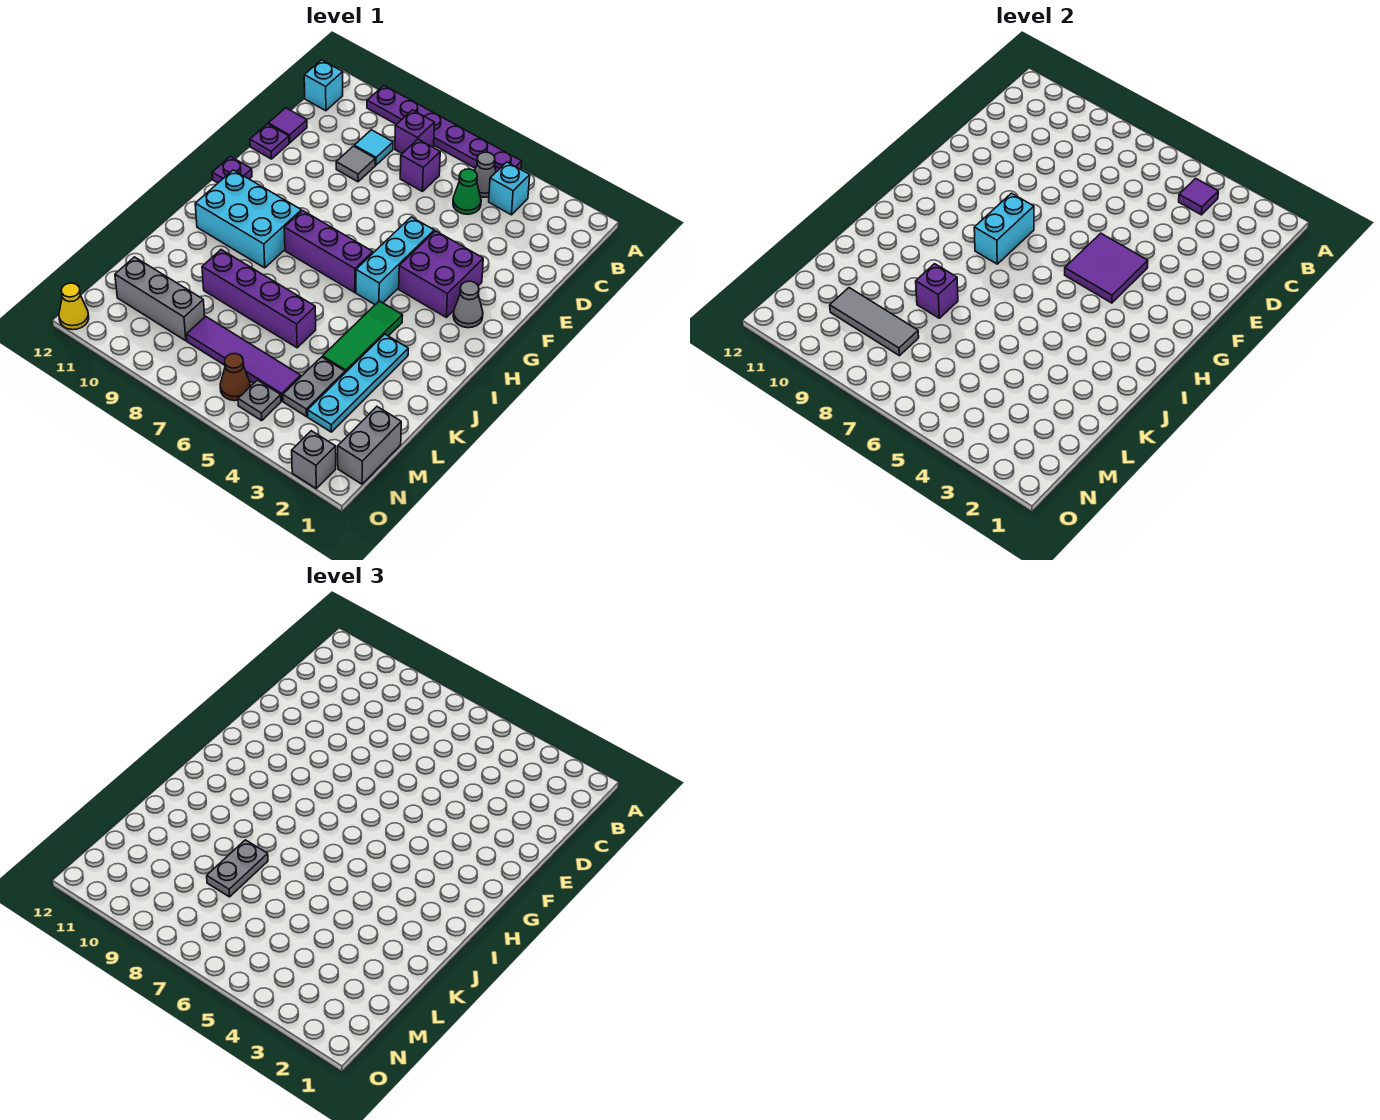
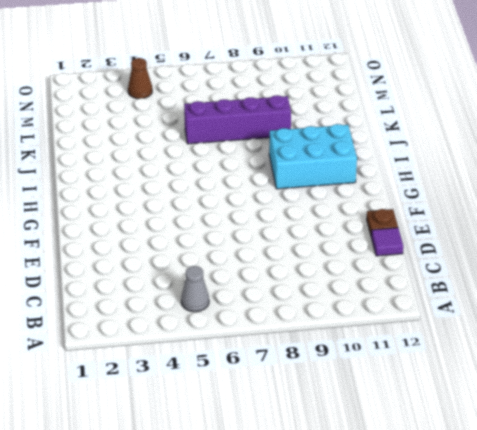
brown 1x1 plate [367,209,398,235] -> purple 1x1 plate [250,124,289,159]
brown 1x1 cone [128,58,152,99] -> brown 1x1 cone moved to [220,354,250,401]
none -> purple 1x6 plate [367,86,522,172]
none -> cyan 1x1 brick [489,162,530,215]
none -> purple 1x1 brick [395,110,434,153]
none -> cyan 1x1 brick [304,60,343,111]

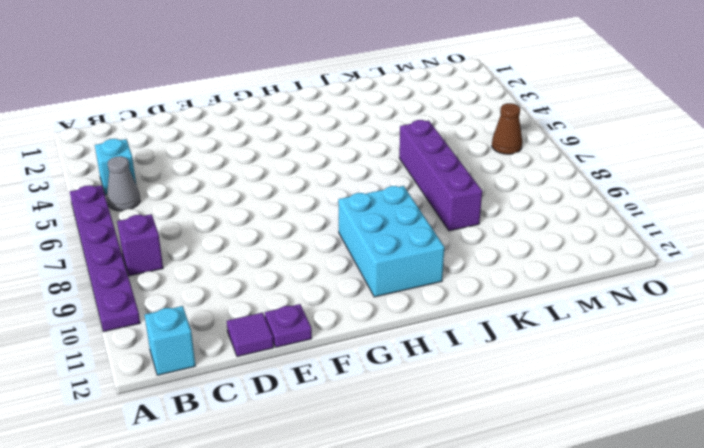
none -> green 1x1 cone [453,169,481,214]
none -> purple 1x1 brick [400,139,440,192]
none -> cyan 1x1 tile [354,130,393,165]
none -> grey 1x1 tile [336,146,375,182]

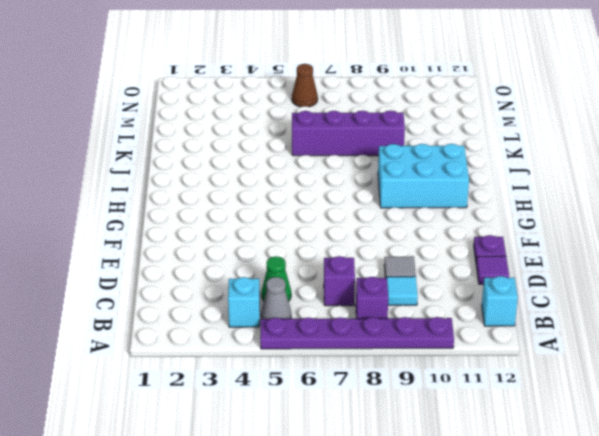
none -> purple 2x2 brick [399,231,483,317]
none -> cyan 1x3 brick [356,217,434,305]
none -> grey 1x1 cone [453,281,483,328]
none -> purple 1x1 plate [212,156,252,183]

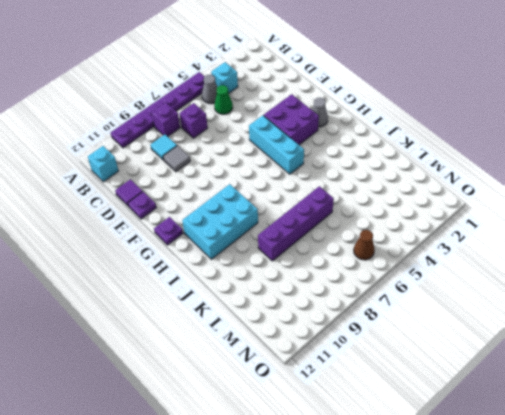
none -> purple 1x3 brick [284,211,373,292]
none -> green 1x3 tile [323,301,403,373]
none -> cyan 1x4 plate [308,334,408,432]
none -> grey 1x2 plate [283,357,345,417]

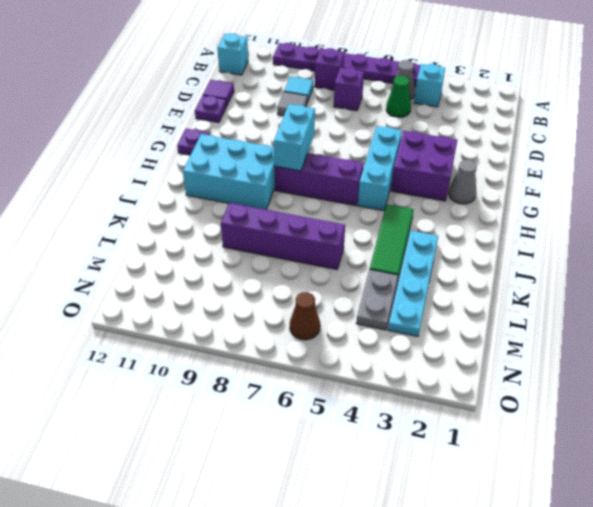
none -> grey 1x2 brick [338,407,401,484]
none -> purple 1x4 tile [186,316,301,401]
none -> grey 1x3 brick [115,257,205,341]
none -> grey 1x1 plate [238,380,281,421]

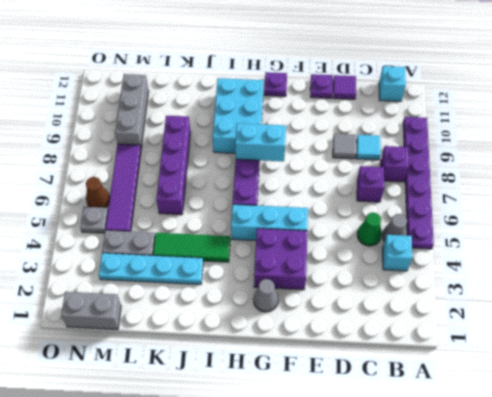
none -> grey 1x1 brick [292,431,336,488]
none -> yellow 1x1 cone [59,283,89,330]
none -> purple 1x1 tile [1179,178,1218,215]
none -> purple 2x2 tile [1065,233,1148,303]

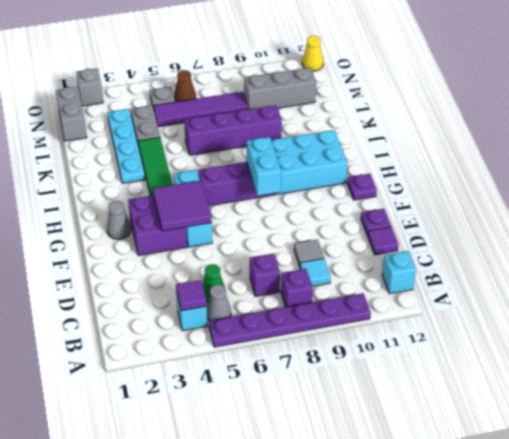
none -> purple 1x1 brick [916,264,958,318]
none -> grey 1x3 tile [830,288,919,356]
none -> grey 1x2 plate [207,840,268,897]

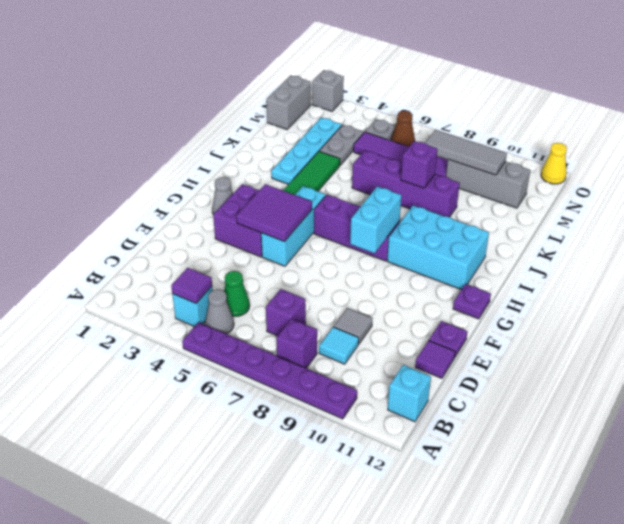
none -> grey 1x2 plate [207,840,268,897]

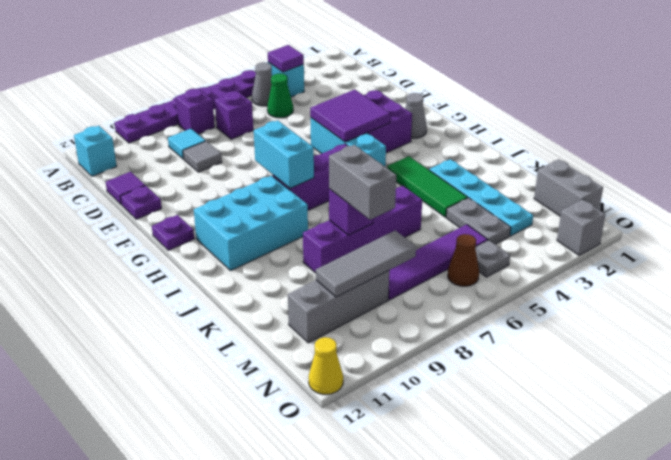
grey 1x2 brick [329,145,396,220] -> grey 1x2 plate [207,840,268,897]

